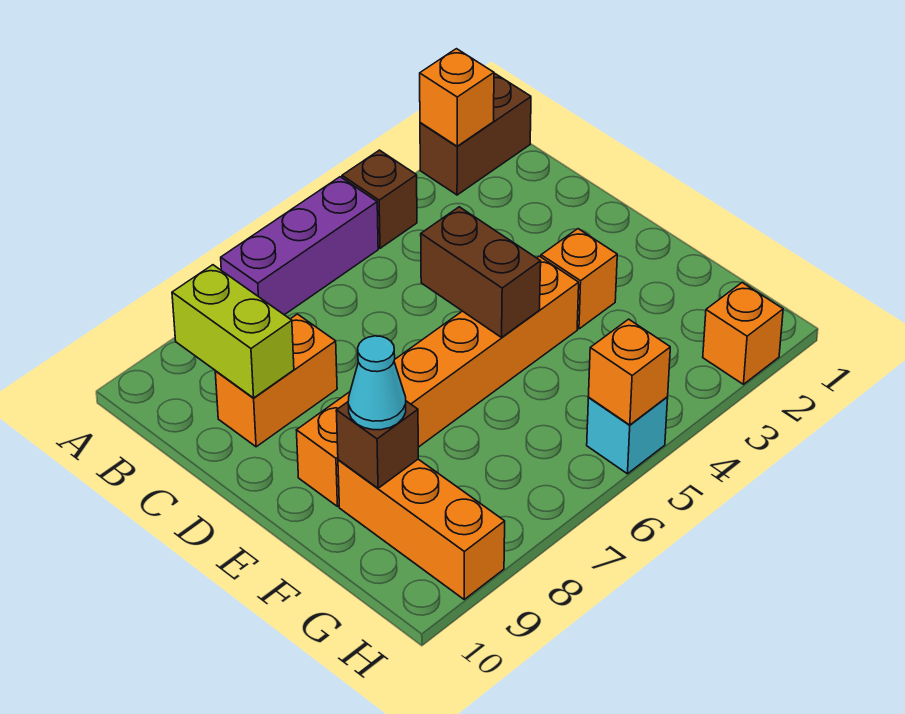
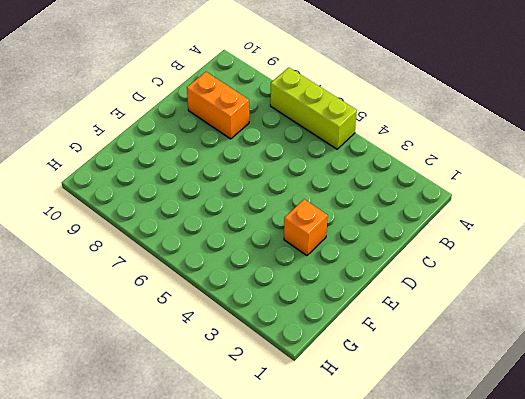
lime 1x3 brick [270,68,357,149] -> purple 1x3 brick [221,177,378,315]
none -> brown 1x2 brick [420,73,531,195]
none -> brown 1x1 brick [342,150,417,248]
none -> orange 1x6 brick [296,256,579,506]

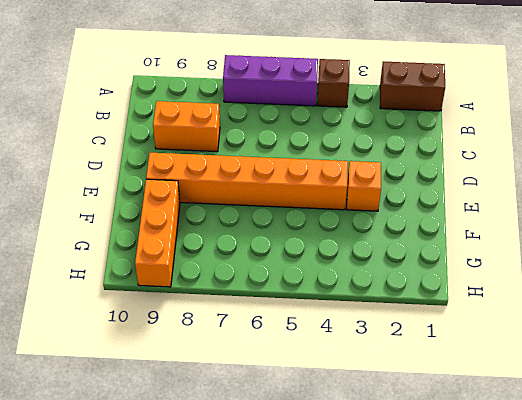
none -> orange 1x1 brick [703,283,783,384]
none -> cyan 1x1 brick [587,397,668,474]
none -> orange 1x1 brick [420,49,494,146]

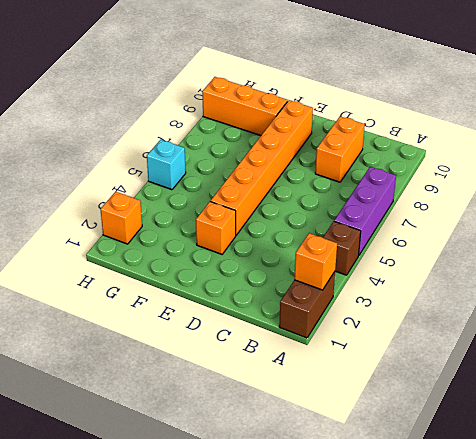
none -> lime 1x2 brick [172,265,294,398]
none -> brown 1x2 brick [421,207,541,337]
none -> brown 1x1 brick [336,401,418,488]

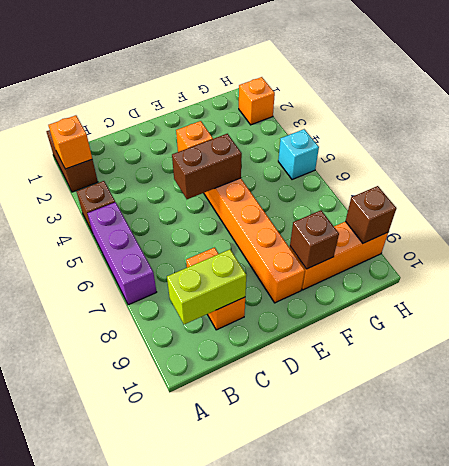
brown 1x1 brick [346,186,397,243] -> none
none -> orange 1x1 brick [589,319,670,425]
none -> cyan 1x1 cone [348,336,406,430]

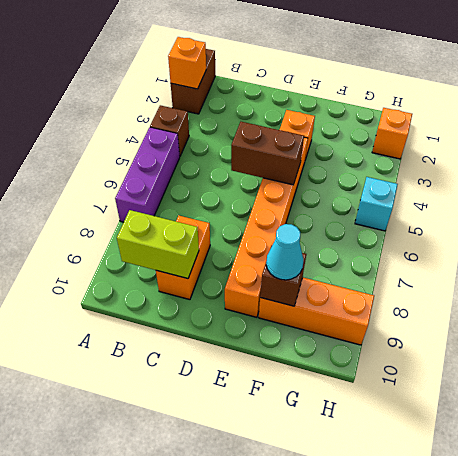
none -> orange 1x1 brick [589,319,670,425]

